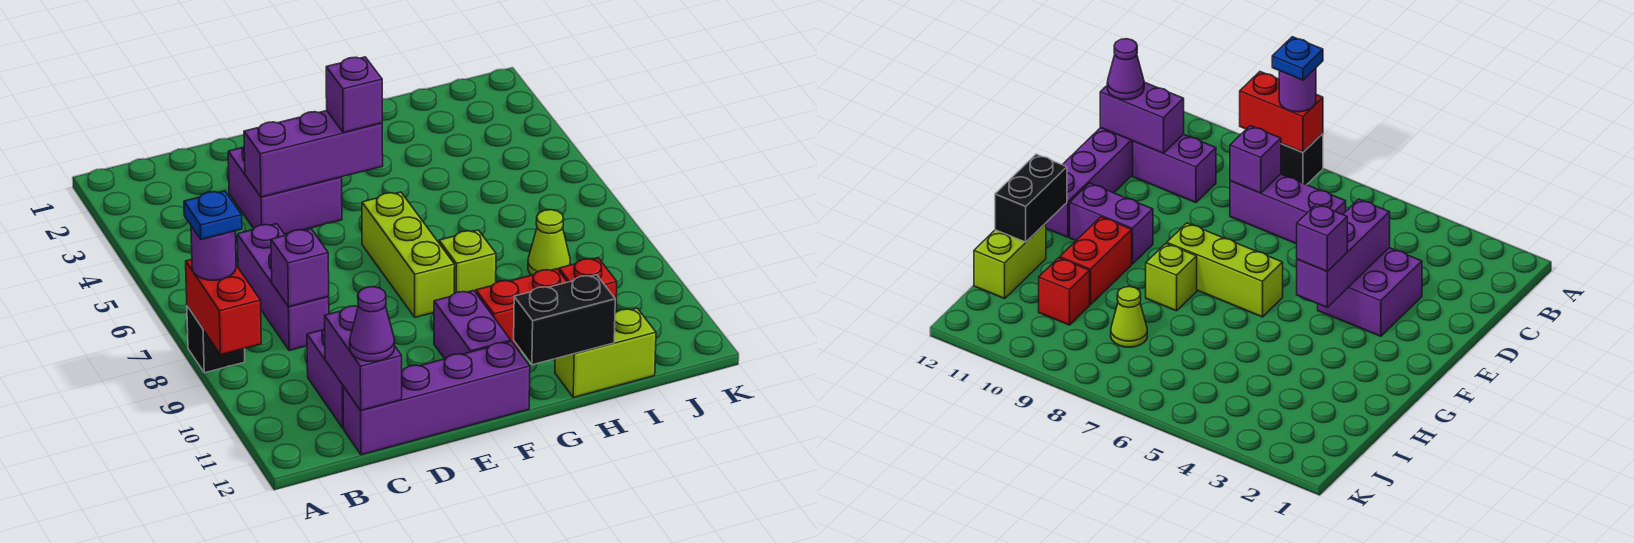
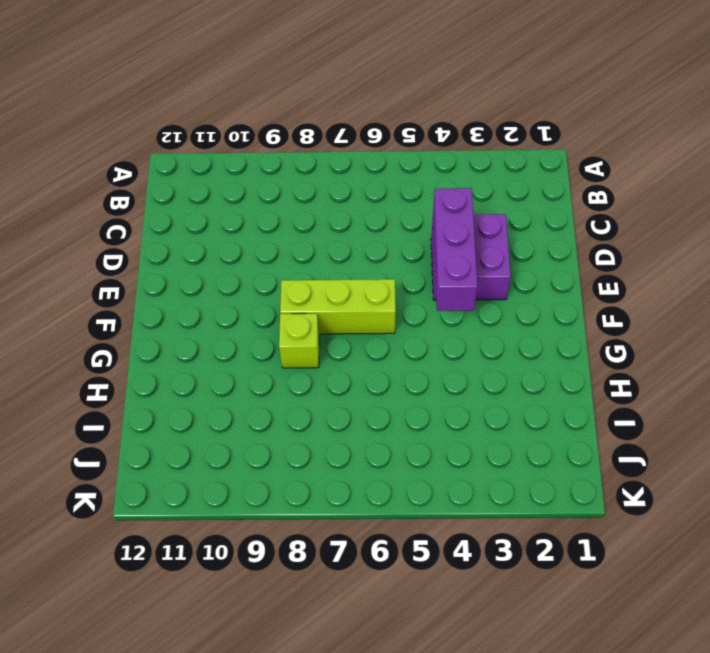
none -> black 1x1 brick [187,306,245,373]
none -> purple 1x3 brick [237,224,329,351]
none -> purple 1x2 brick [307,329,344,428]

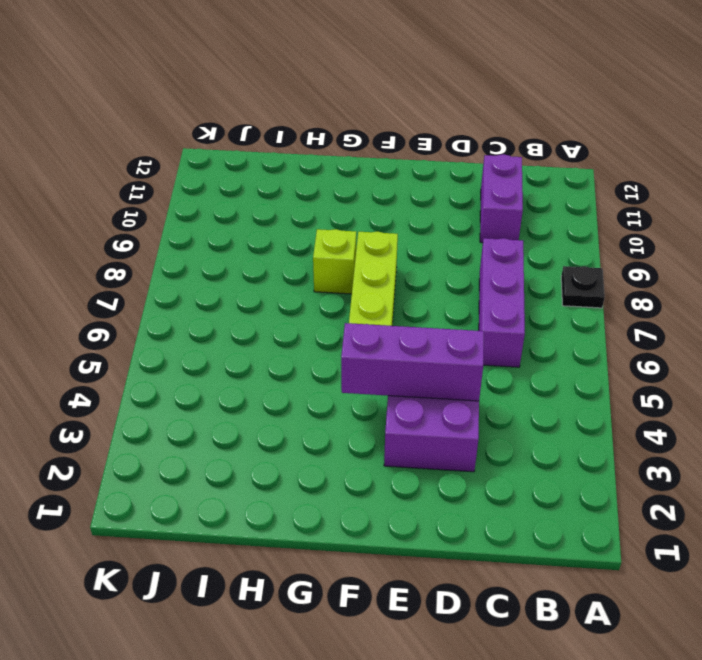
black 1x1 plate [561,266,605,308] -> black 1x1 brick [187,306,245,373]
none -> purple 1x4 brick [343,341,530,455]
none -> purple 1x2 brick [434,290,511,359]
none -> red 1x2 brick [476,269,567,350]

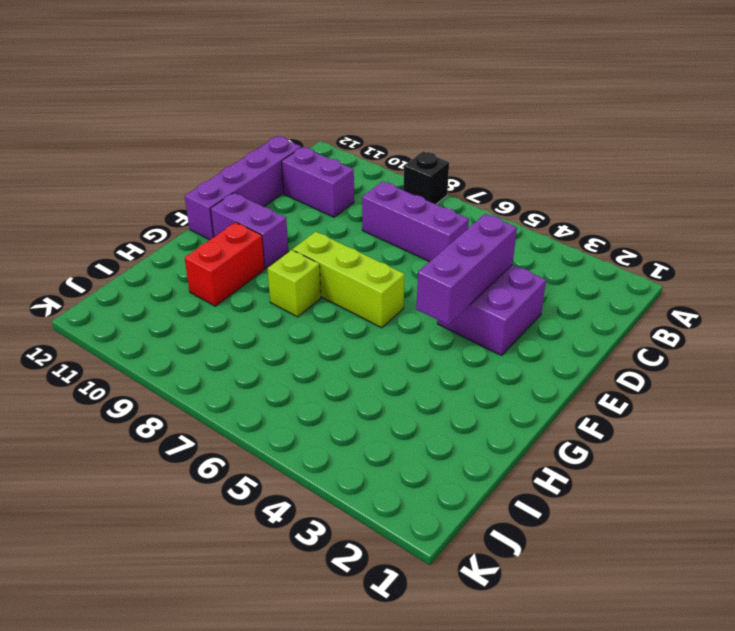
none -> lime 1x2 brick [555,308,656,397]
none -> lime 1x1 cone [528,210,570,275]
none -> red 1x1 brick [559,258,617,313]

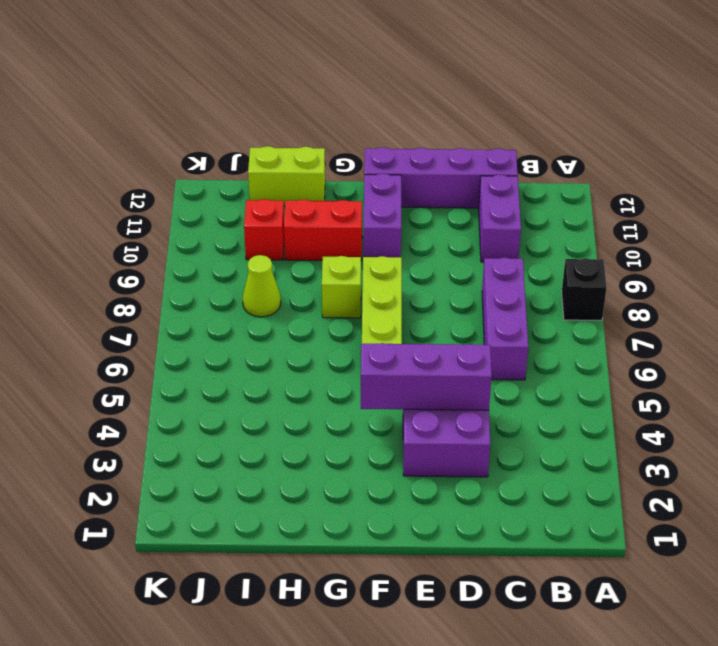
none -> red 1x2 brick [186,259,261,355]
none -> purple 1x1 brick [271,229,329,307]
none -> purple 1x2 brick [325,306,402,410]

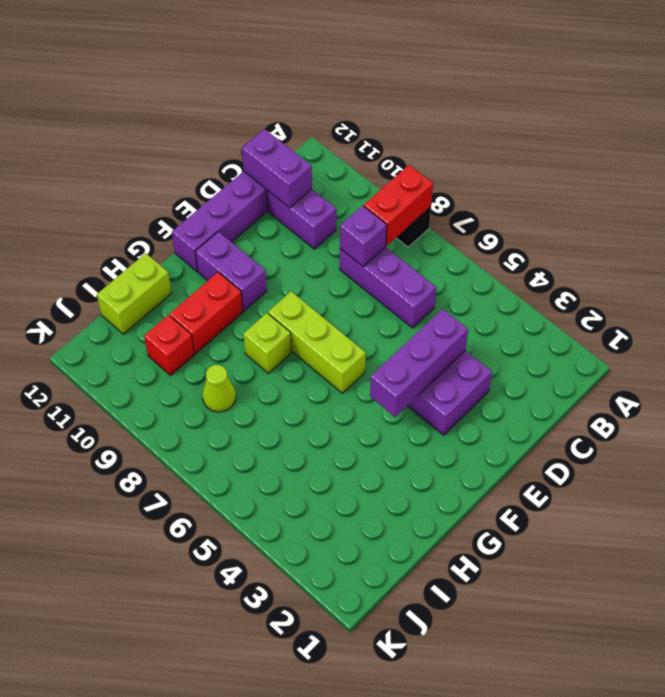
red 1x2 brick [364,165,433,246] -> red 1x2 brick turned to [186,259,261,355]
none -> black 1x2 brick [514,275,615,365]
none -> purple 1x1 round brick [191,226,236,280]
none -> purple 1x1 cone [350,287,395,362]

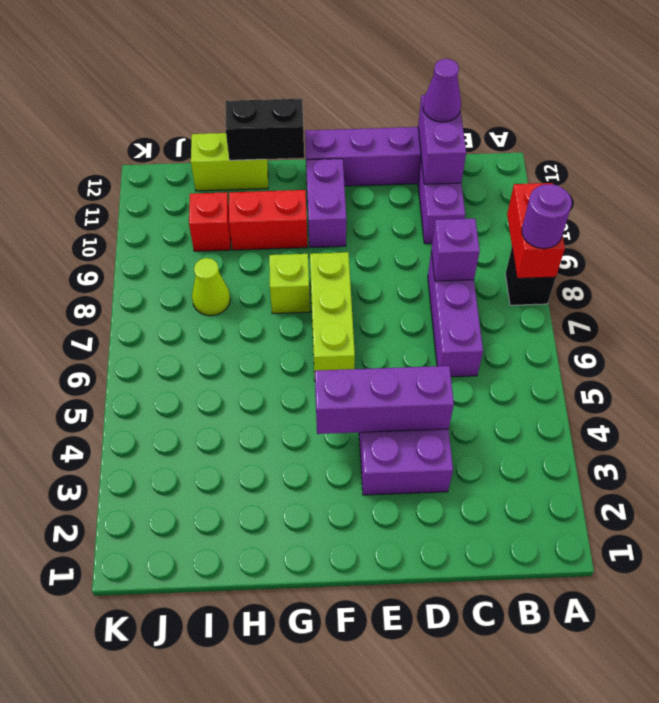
none -> purple 1x1 brick [326,57,382,132]
none -> blue 1x1 plate [184,191,242,240]

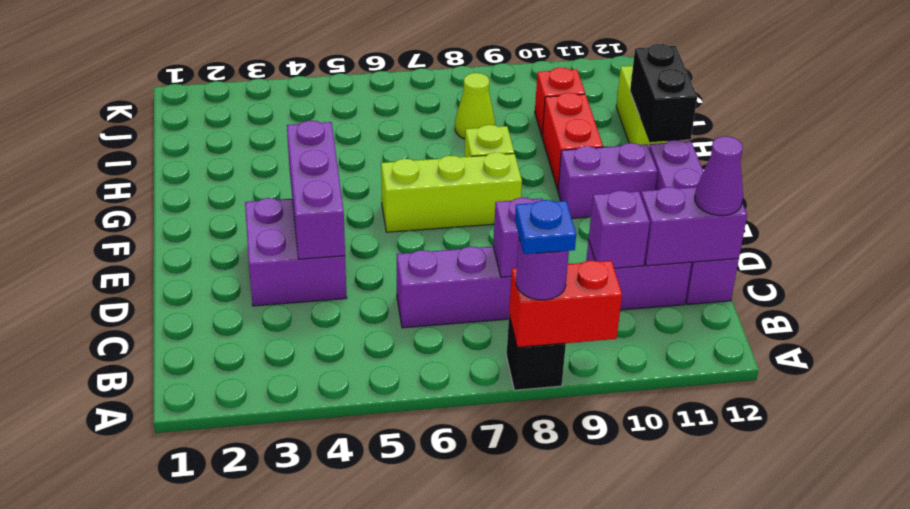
purple 1x1 brick [589,190,650,268] -> purple 1x1 brick moved to [326,57,382,132]

